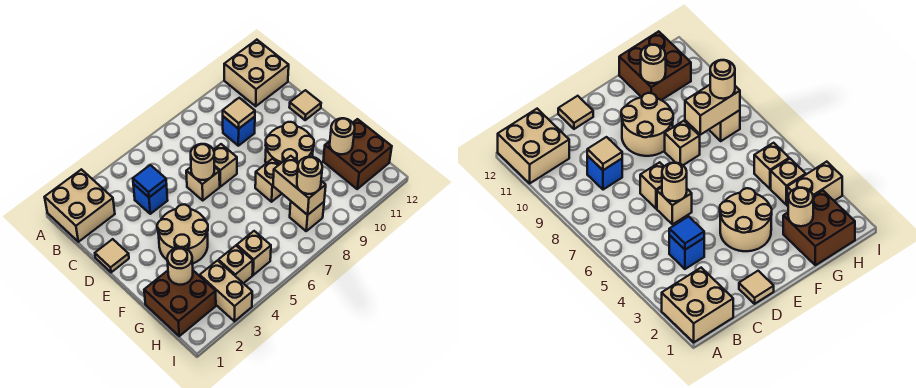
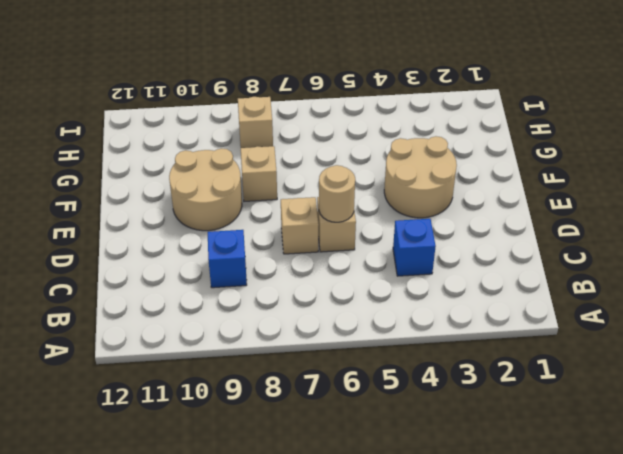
none -> tan 2x2 brick [45,169,115,242]
none -> tan 2x2 brick [224,40,289,106]
none -> tan 1x1 tile [95,239,129,272]

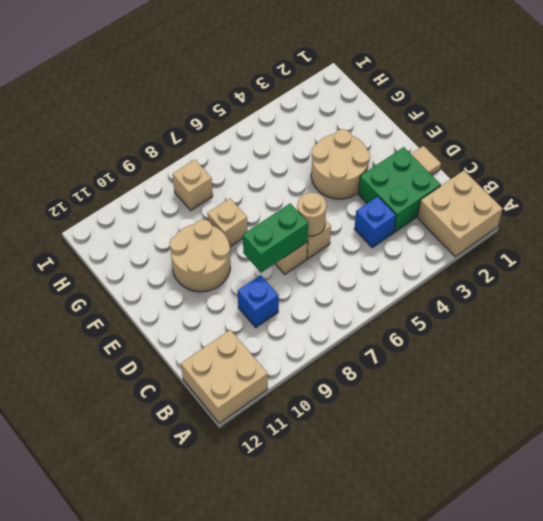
green 2x2 brick [358,147,441,232] -> none
green 1x2 brick [243,203,308,273] -> none
none -> tan 1x1 tile [289,90,321,120]
none -> brown 2x2 brick [144,271,216,336]
none -> brown 2x2 brick [323,119,392,189]

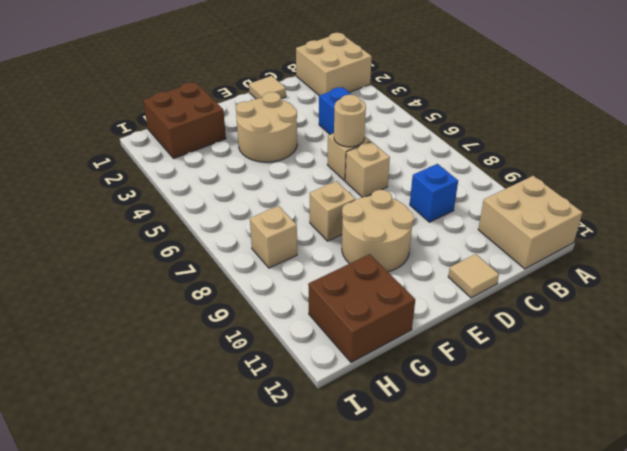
none -> tan 1x2 brick [200,261,252,321]
none -> tan 1x1 brick [218,246,253,283]
none -> tan 1x1 brick [237,231,271,275]

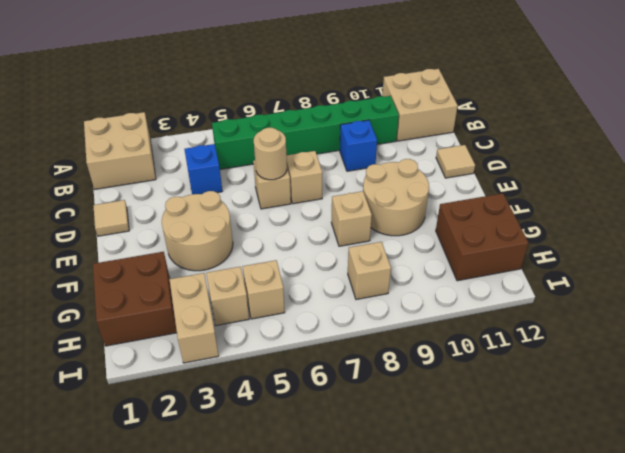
green 1x6 brick [212,96,399,169] -> none
none -> blue 1x1 tile [133,165,166,197]
none -> tan 1x1 tile [223,98,255,129]
none -> tan 1x1 round brick [167,248,193,285]

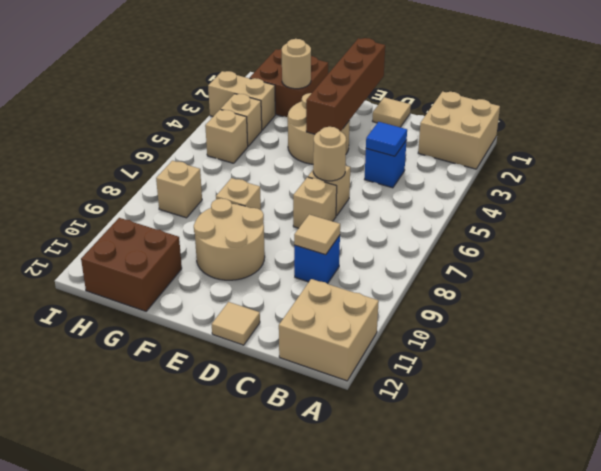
brown 1x4 brick [306,38,385,134] -> none
none -> tan 1x2 brick [273,156,326,215]
none -> tan 1x1 round brick [330,118,355,154]
none -> tan 1x1 round brick [297,157,322,194]

